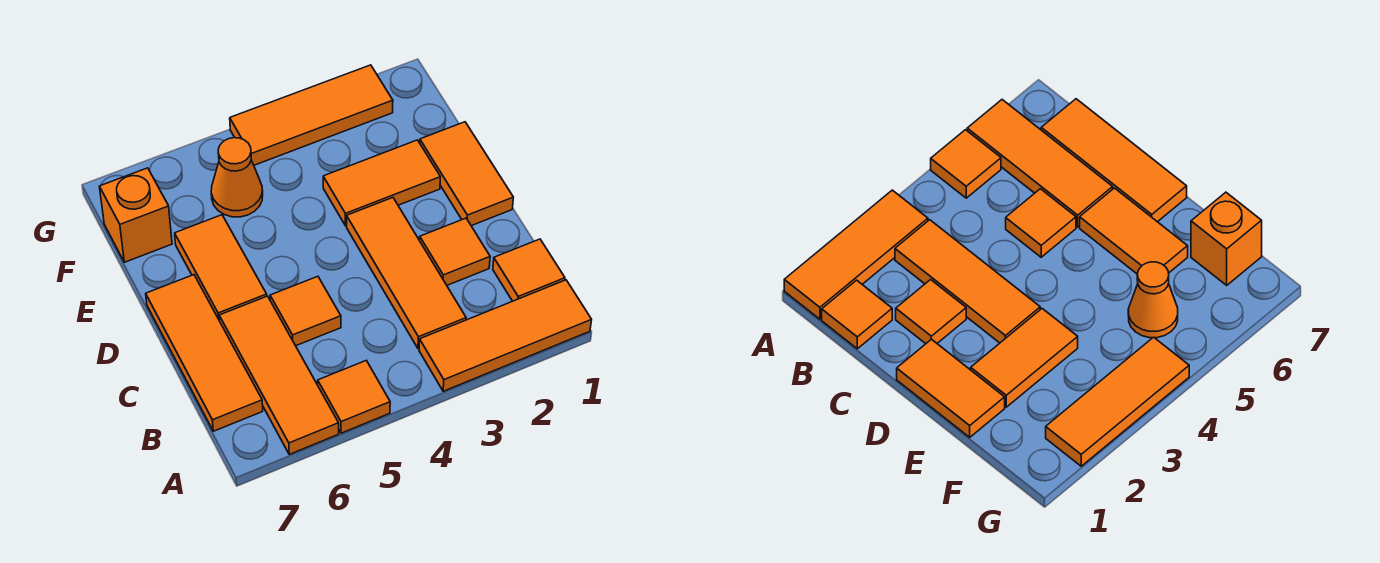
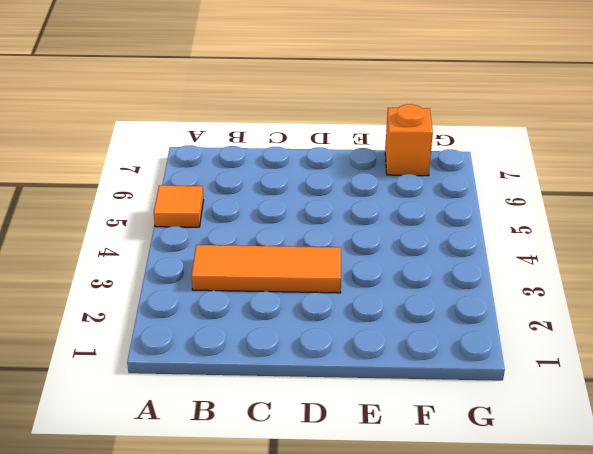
none -> orange 1x3 tile [419,280,592,391]
none -> orange 1x3 tile [219,296,339,454]
none -> orange 1x1 tile [493,239,565,301]

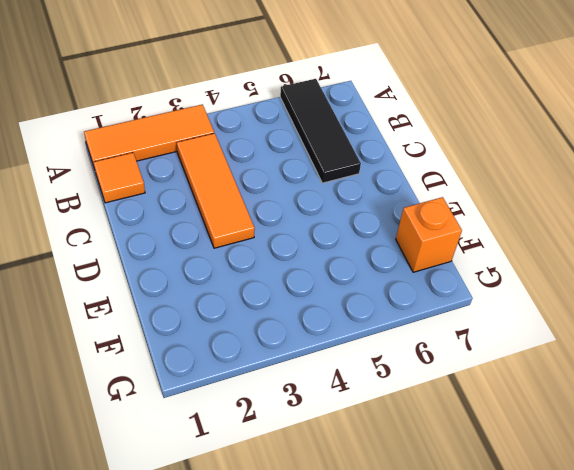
black 1x3 tile [280,79,361,183] -> orange 1x3 tile [219,296,339,454]
none -> orange 1x1 tile [318,361,390,433]
none -> orange 1x3 tile [146,275,263,431]
none -> orange 1x1 tile [420,218,490,285]

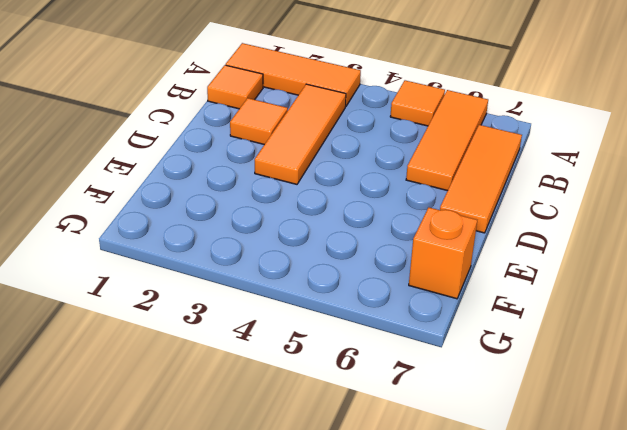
none -> orange 1x1 tile [270,276,341,346]
none -> orange 1x2 tile [420,122,513,226]
none -> orange 1x2 tile [175,215,267,321]

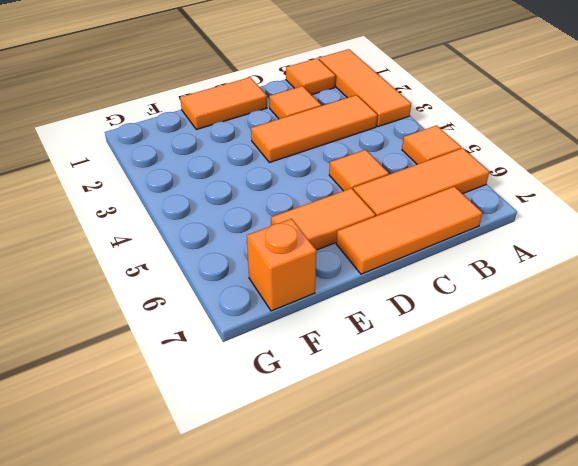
none -> orange 1x2 tile [323,140,440,226]
none -> orange 1x1 cone [211,138,263,217]
none -> orange 1x3 tile [230,65,393,165]

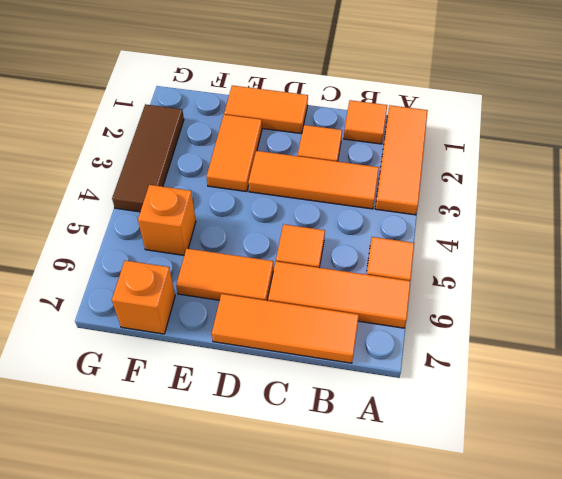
orange 1x1 brick [138,185,196,255] -> orange 1x1 cone [211,138,263,217]
brown 1x3 tile [112,104,184,212] -> orange 1x3 tile [230,65,393,165]

